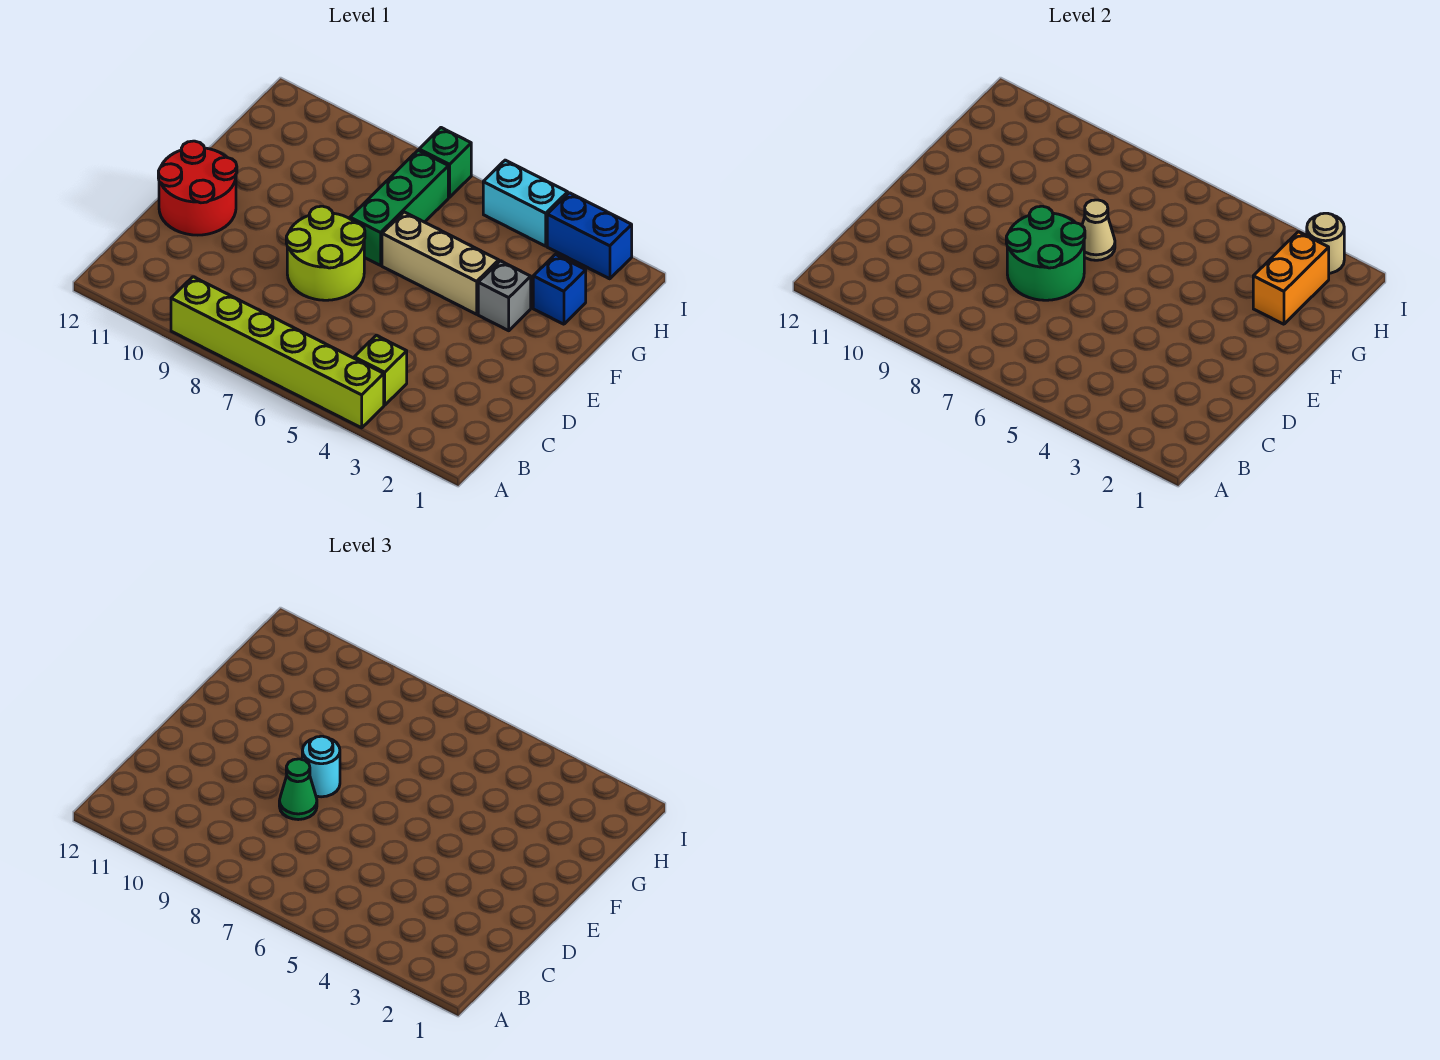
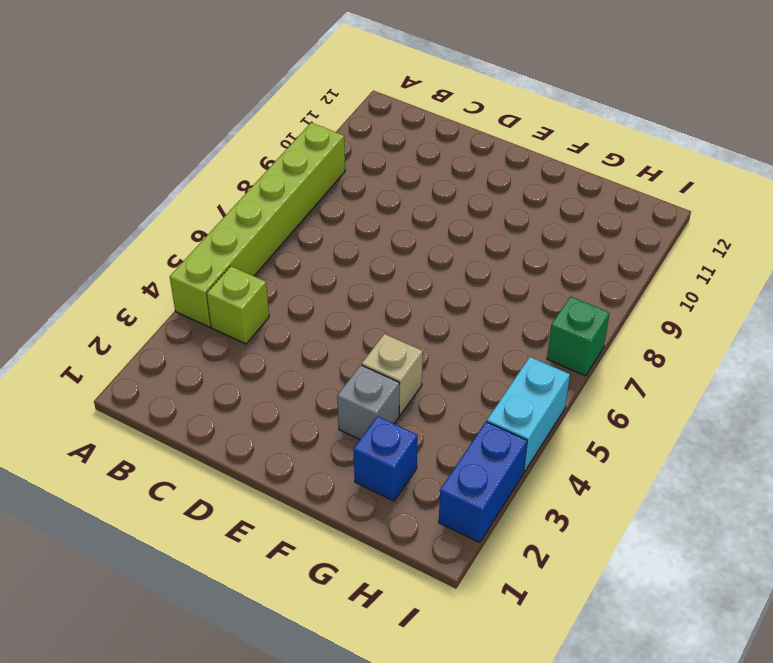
tan 1x1 brick [362,334,423,415] -> tan 1x3 brick [382,212,499,314]
none -> lime 2x2 round brick [286,206,365,300]
none -> red 2x2 round brick [158,141,237,235]
none -> green 1x3 brick [350,150,448,265]

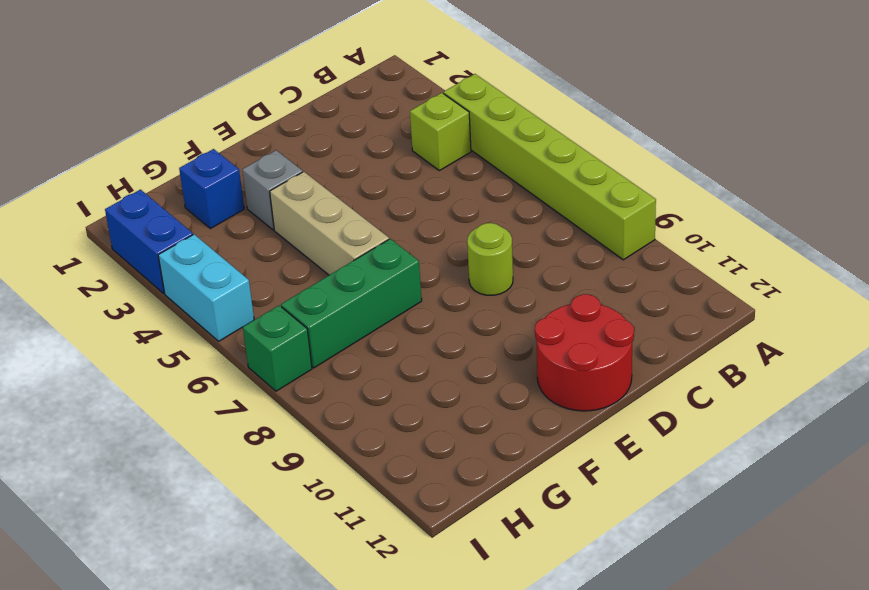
lime 1x1 round brick [467,223,513,295] -> lime 2x2 round brick [286,206,365,300]
none -> green 2x2 round brick [1006,206,1085,300]
none -> tan 1x1 cone [1082,200,1115,260]
none -> orange 1x2 brick [1253,232,1329,324]

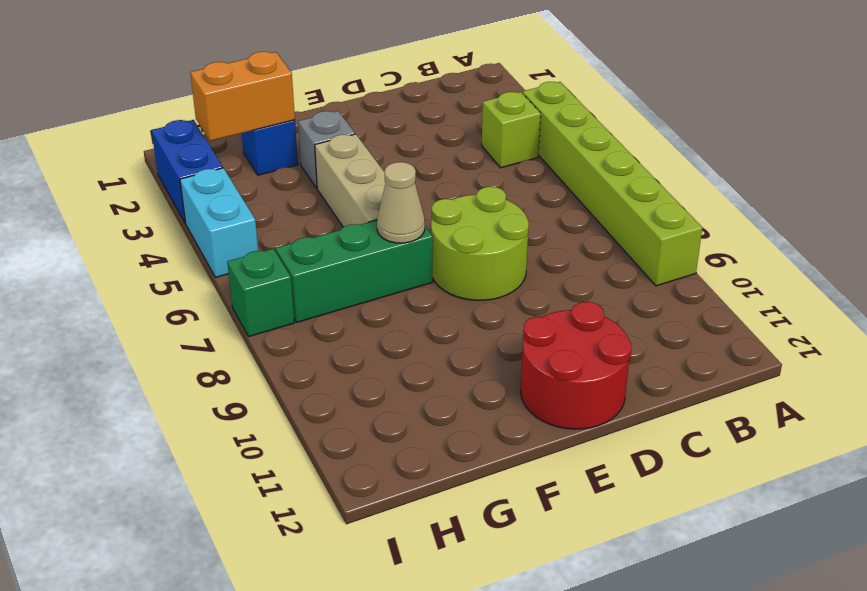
none -> green 2x2 round brick [1006,206,1085,300]
none -> tan 1x1 round brick [1307,213,1344,273]
none -> green 1x1 cone [279,759,317,820]

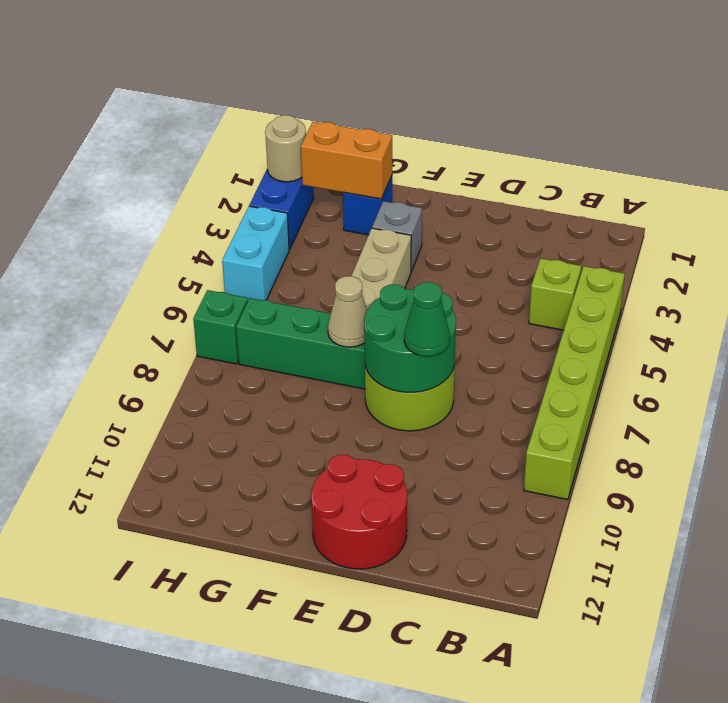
none -> cyan 1x1 round brick [302,736,340,797]

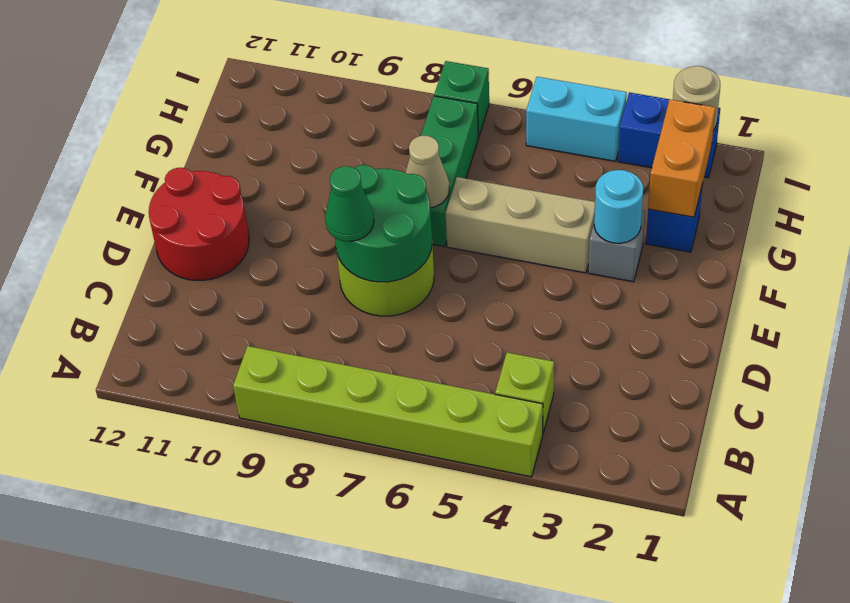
cyan 1x1 round brick [594,170,643,243] -> cyan 1x1 round brick moved to [302,736,340,797]

